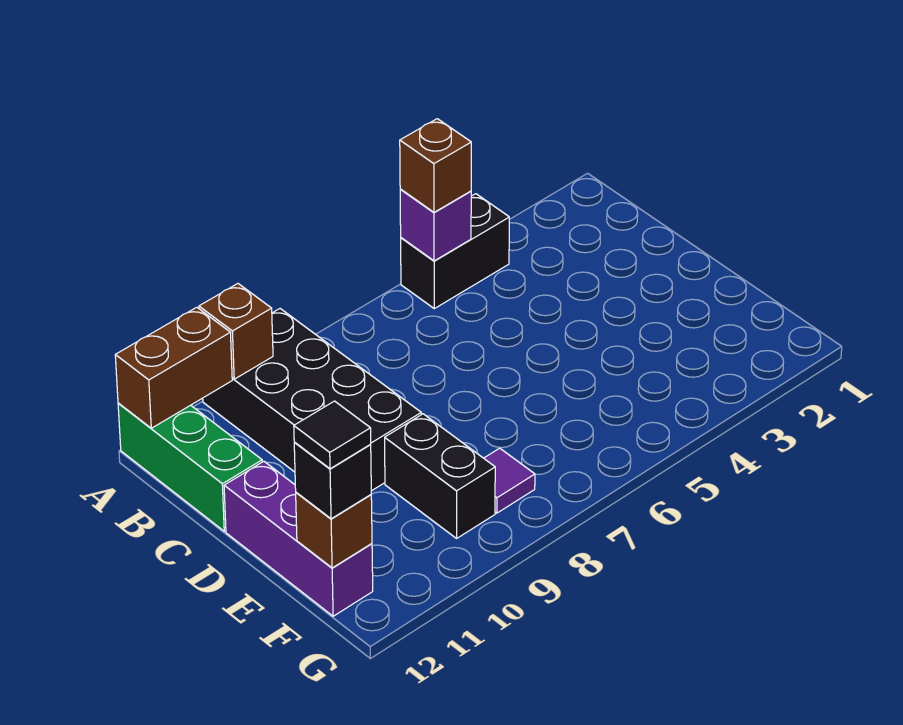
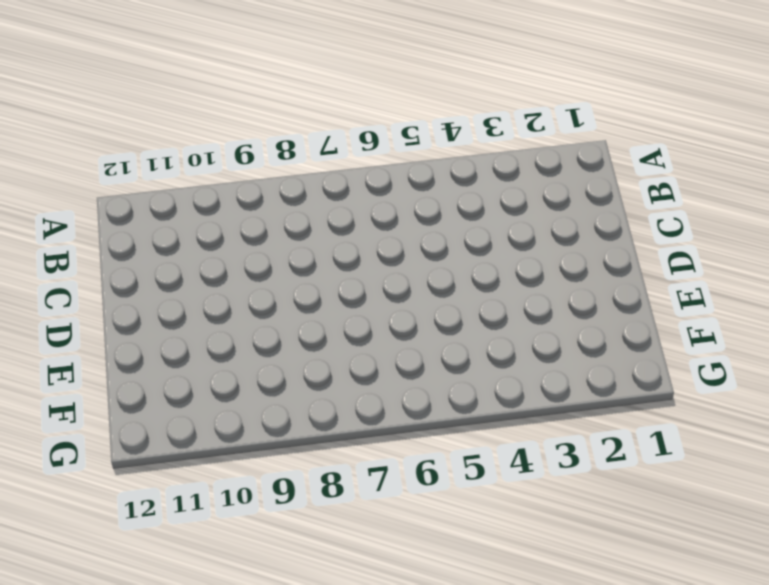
none -> black 1x2 brick [401,194,509,308]
none -> black 2x4 brick [203,309,421,491]
none -> green 1x3 brick [118,403,262,531]

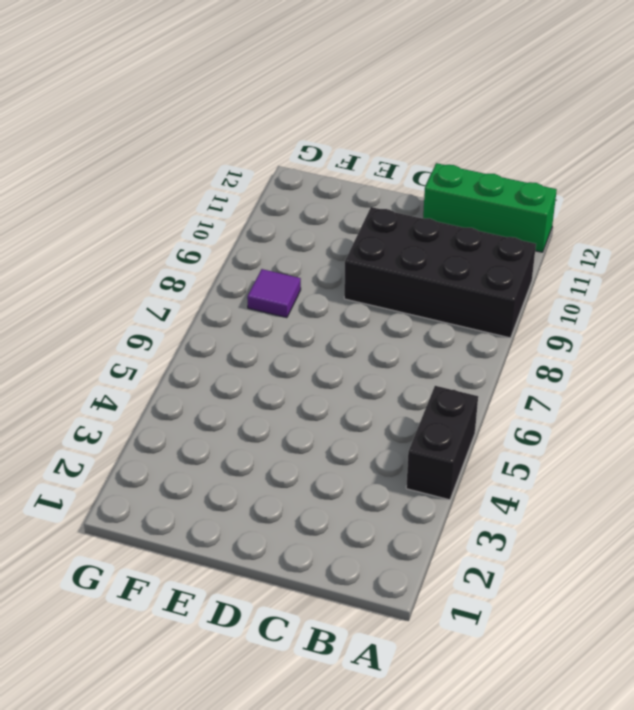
none -> purple 1x3 brick [224,461,373,616]
none -> black 1x2 brick [385,414,495,538]
none -> purple 1x1 brick [400,189,471,261]

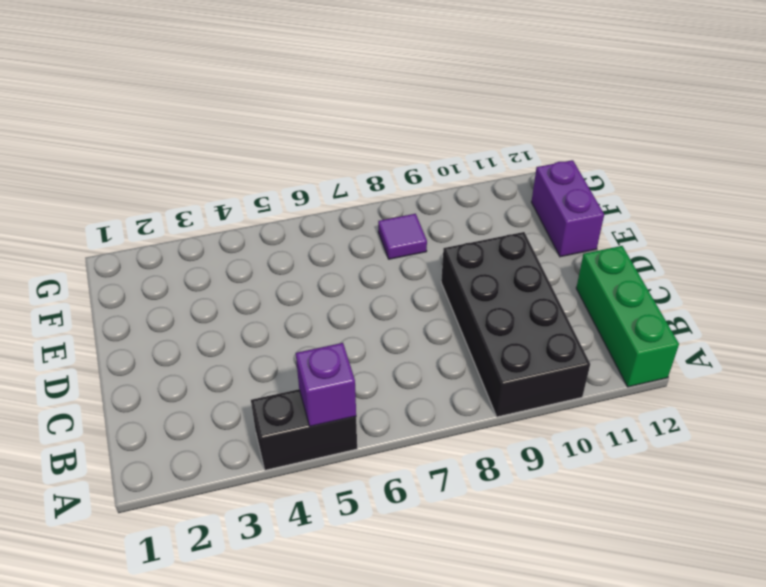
purple 1x2 brick [532,160,604,257] -> purple 1x3 brick [224,461,373,616]
none -> black 1x2 brick [385,414,495,538]
none -> brown 1x1 brick [199,284,273,379]
none -> brown 1x2 brick [115,307,232,428]

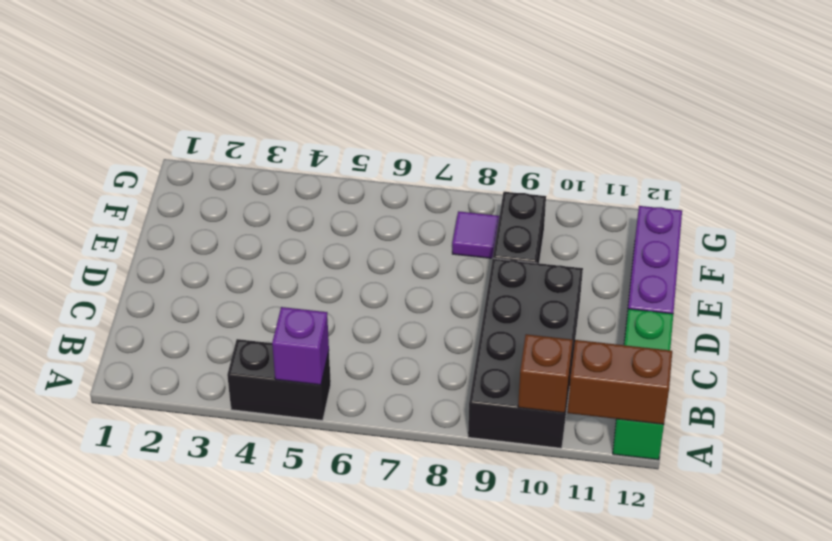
none -> brown 1x1 brick [296,492,372,568]
none -> brown 1x1 brick [400,119,471,212]
none -> black 1x1 brick [294,443,371,519]

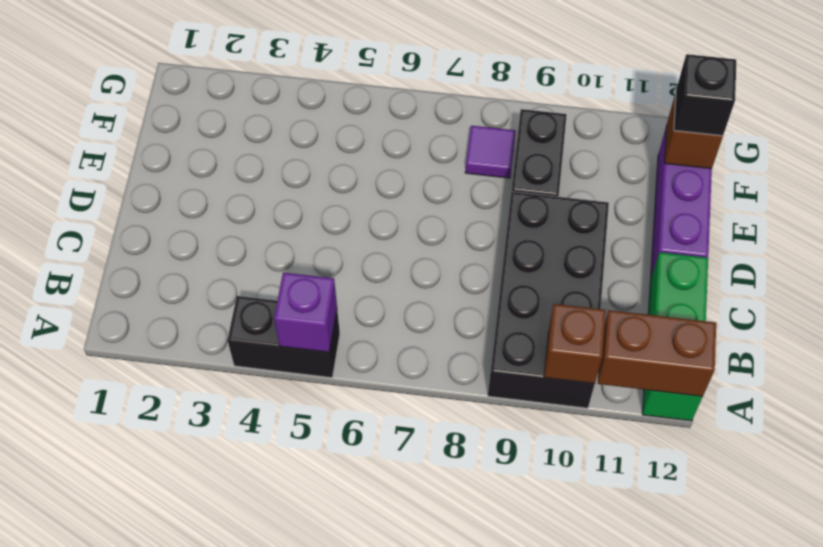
none -> brown 1x1 brick [400,119,471,212]
none -> black 1x1 tile [294,401,371,469]

